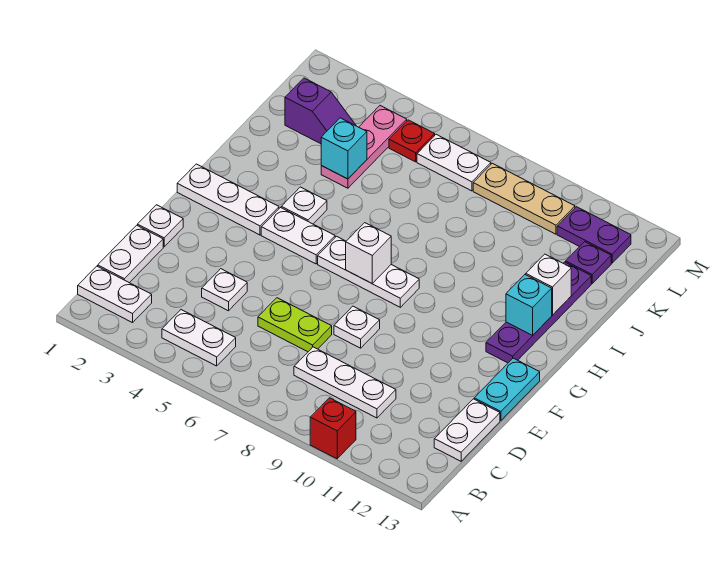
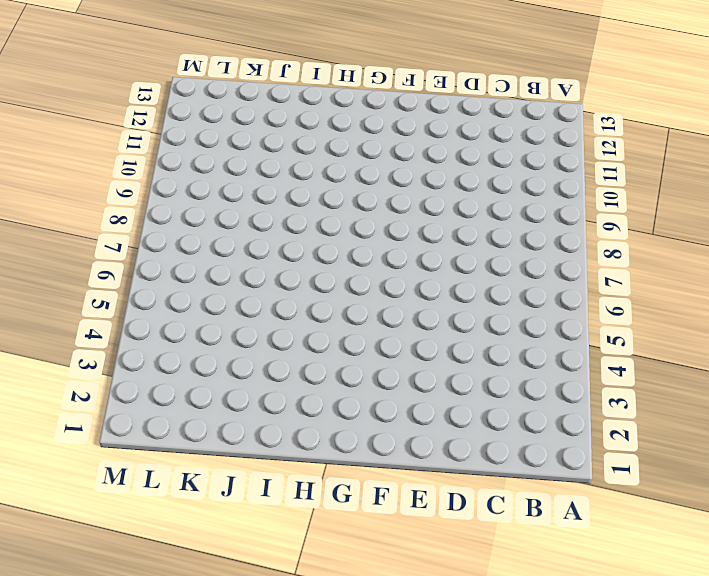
none -> red 1x1 brick [310,398,356,459]
none -> white 1x2 plate [78,266,152,323]
none -> white 1x2 plate [162,310,236,366]

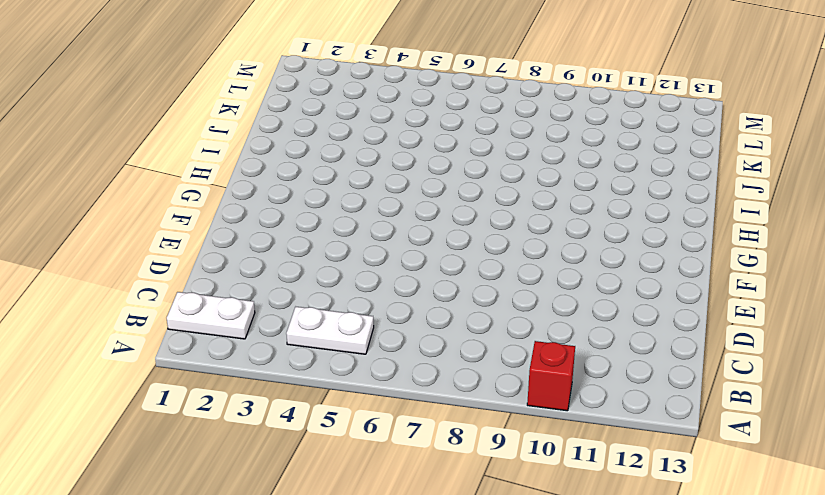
none -> white 1x2 plate [98,225,163,283]
none -> white 1x3 plate [294,347,396,418]
none -> white 1x2 plate [434,399,500,461]

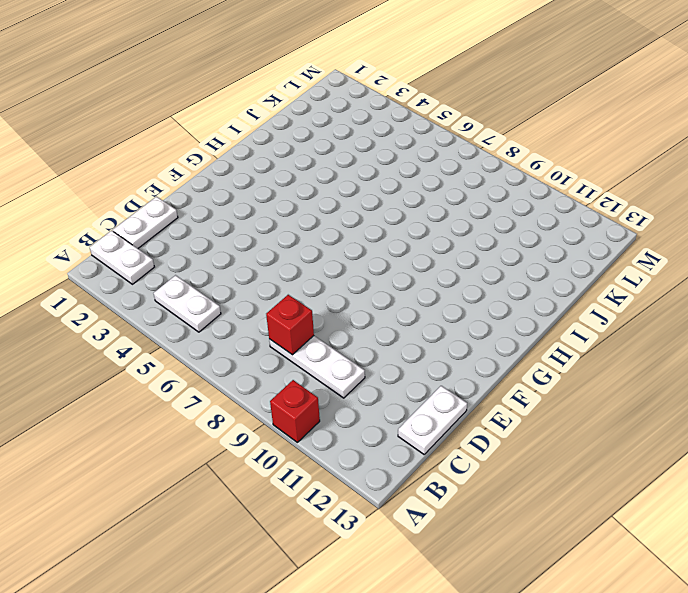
red 1x1 brick [266,295,314,355] -> none
none -> white 1x1 plate [202,269,247,311]
none -> lime 1x2 plate [258,298,332,352]
none -> white 1x1 plate [138,205,183,247]

